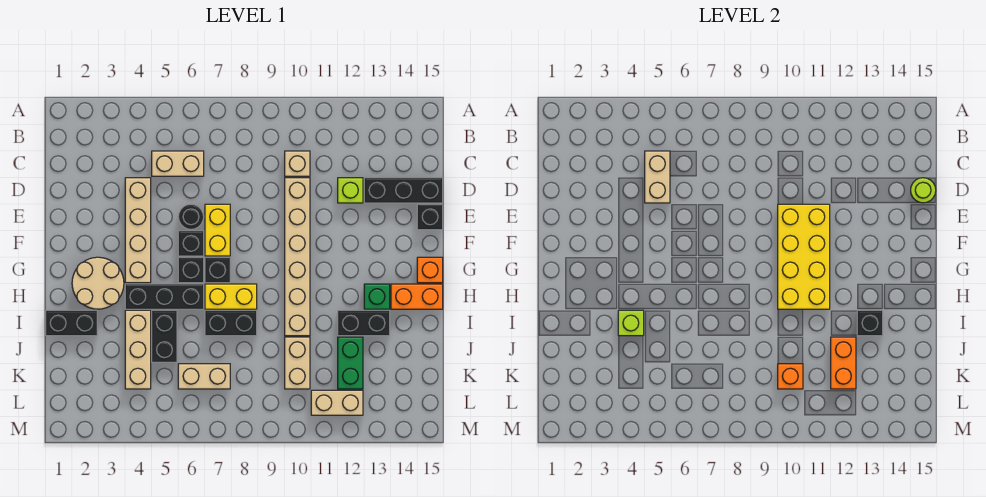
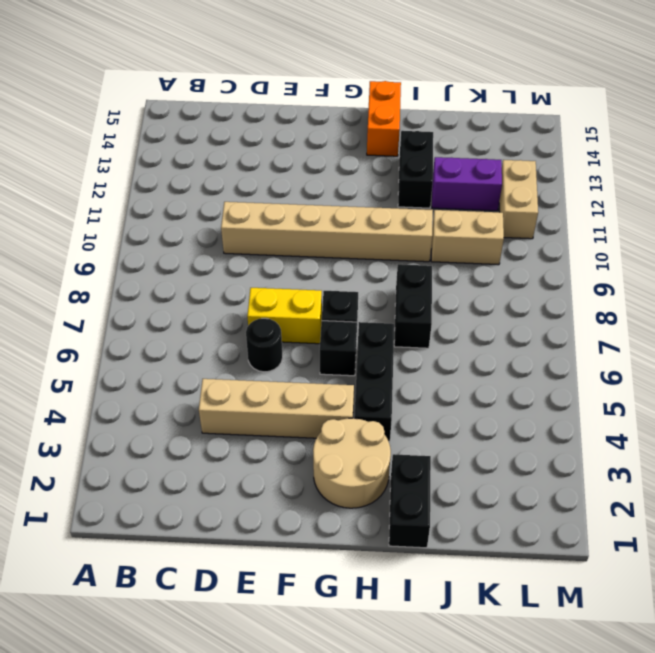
purple 1x2 brick [432,157,502,211] -> green 1x2 brick [338,337,363,389]
none -> tan 1x2 brick [152,151,204,176]
none -> tan 1x1 brick [285,151,310,176]
none -> lime 1x1 brick [338,178,363,203]
none -> black 1x3 brick [364,178,443,203]

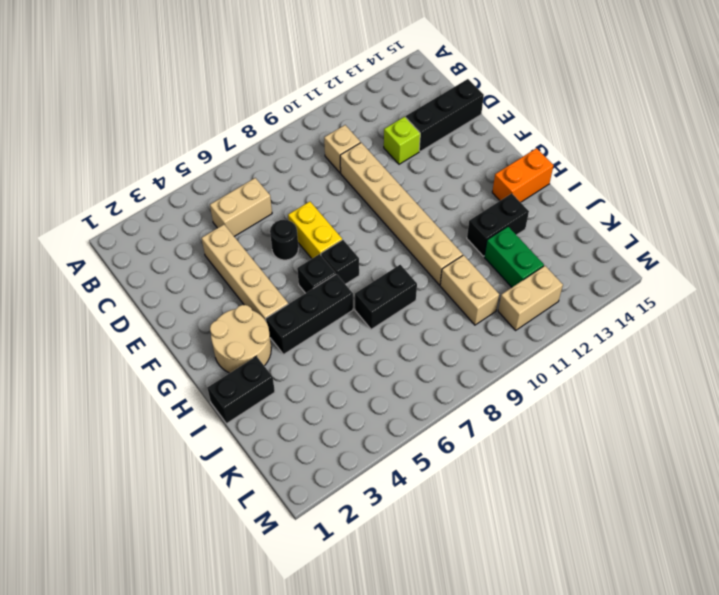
none -> black 1x1 brick [417,204,443,230]
none -> black 1x1 brick [178,231,204,256]
none -> orange 1x1 brick [417,257,443,283]
none -> yellow 1x2 brick [205,284,257,309]

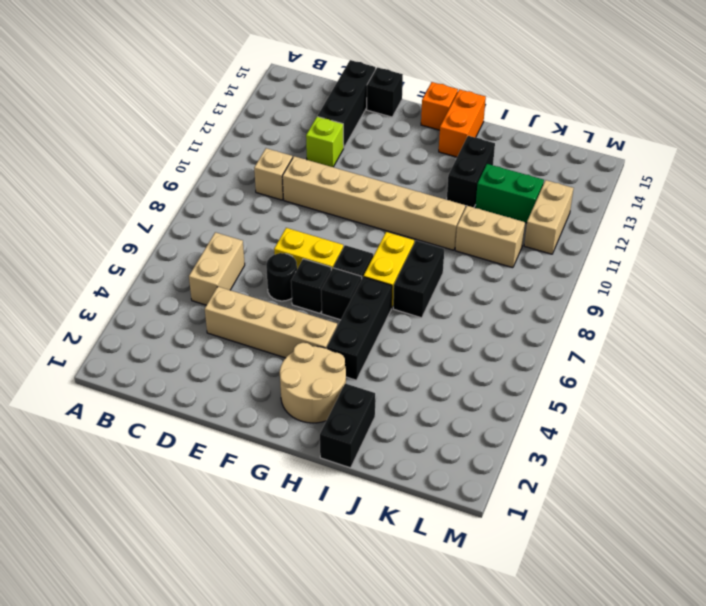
none -> green 1x1 brick [364,284,390,309]
none -> tan 1x3 brick [125,310,151,389]
none -> black 1x2 brick [152,310,177,362]
none -> tan 1x2 brick [178,364,230,389]

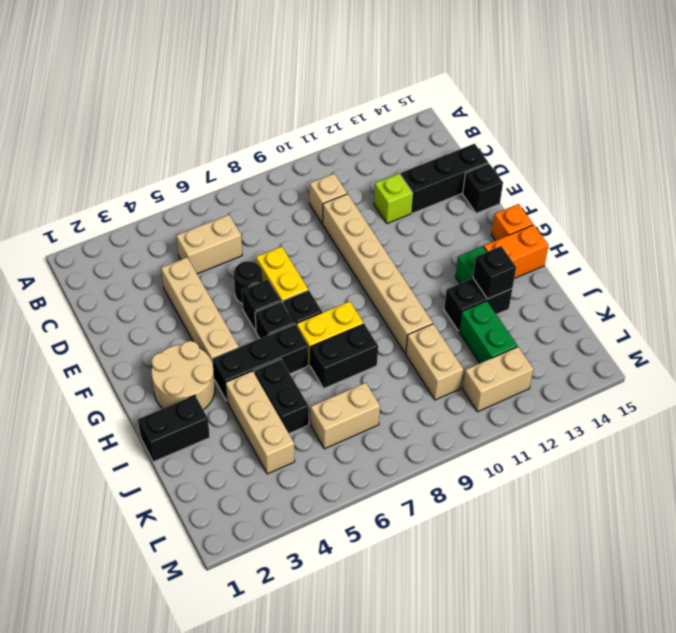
none -> tan 1x2 brick [645,151,670,203]
none -> lime 1x1 round brick [911,178,936,203]
none -> yellow 2x4 brick [778,204,830,309]
none -> lime 1x1 brick [618,310,644,336]

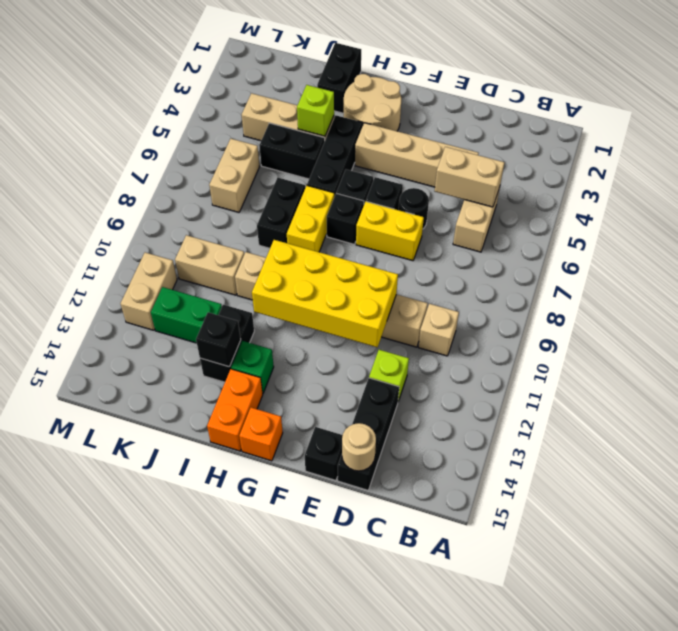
tan 1x1 round brick [342,423,376,471] -> lime 1x1 round brick [911,178,936,203]
none -> orange 1x2 brick [831,337,856,389]
none -> orange 1x1 brick [778,364,803,389]

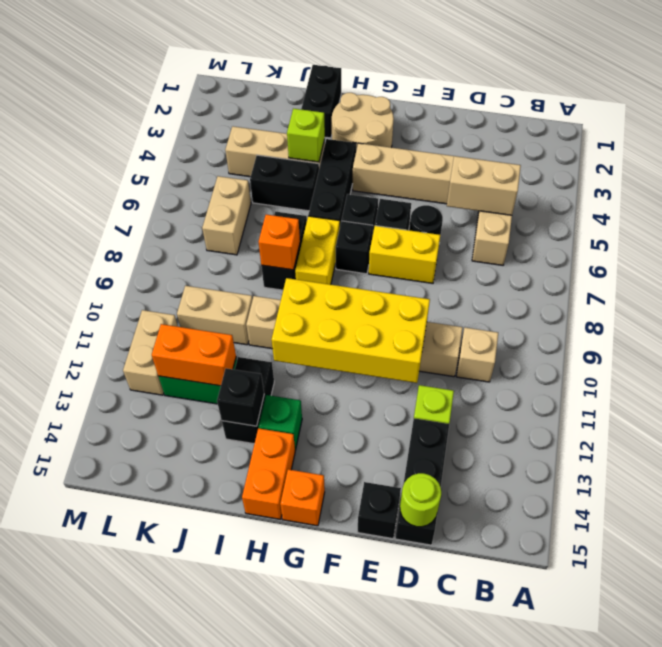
orange 1x1 brick [259,214,300,270] -> orange 1x1 brick moved to [778,364,803,389]

